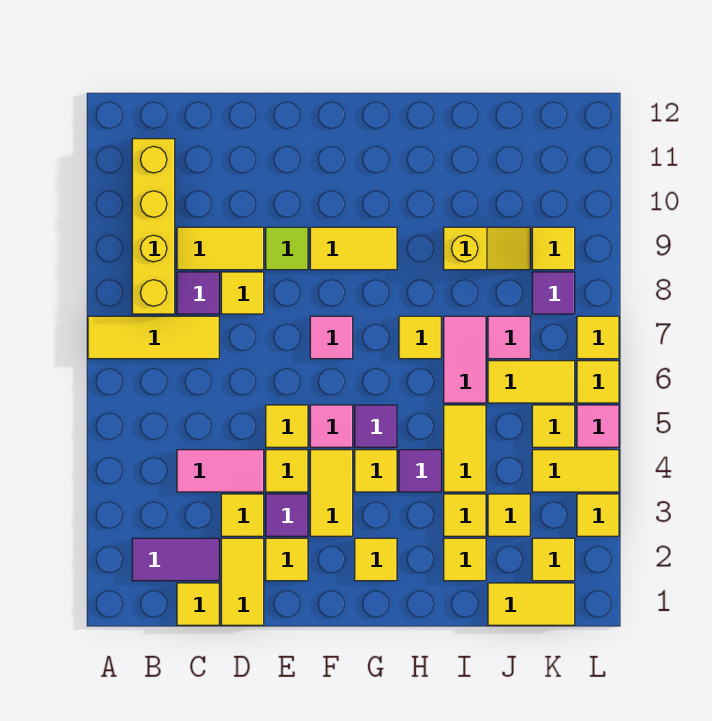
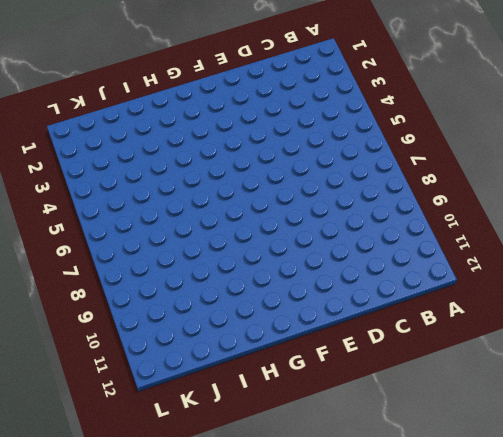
none -> yellow 1x3 tile [88,316,219,359]
none -> purple 1x2 tile [132,538,219,581]
none -> yellow 1x4 brick [132,139,175,314]
none -> yellow 1x1 tile [177,583,219,625]

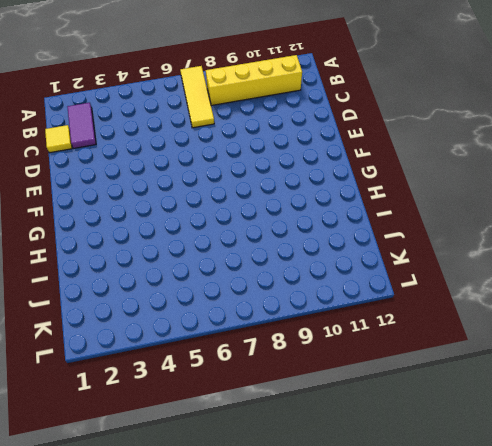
none -> pink 1x2 tile [177,450,264,492]
none -> purple 1x1 tile [177,272,219,314]
none -> yellow 1x2 tile [177,227,264,270]
none -> yellow 1x2 tile [221,538,264,625]

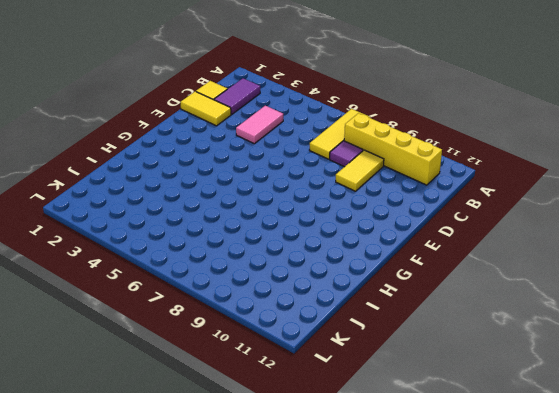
none -> yellow 1x1 tile [221,494,264,536]
none -> yellow 1x1 tile [221,272,264,314]
none -> yellow 1x1 tile [266,538,308,581]
none -> purple 1x1 tile [266,494,308,536]

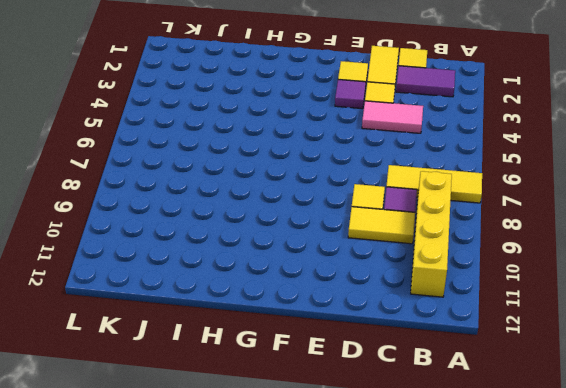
none -> yellow 1x1 tile [266,450,308,492]
none -> yellow 1x1 tile [266,405,308,447]
none -> lime 1x1 tile [266,227,308,270]
none -> yellow 1x2 tile [310,450,353,536]

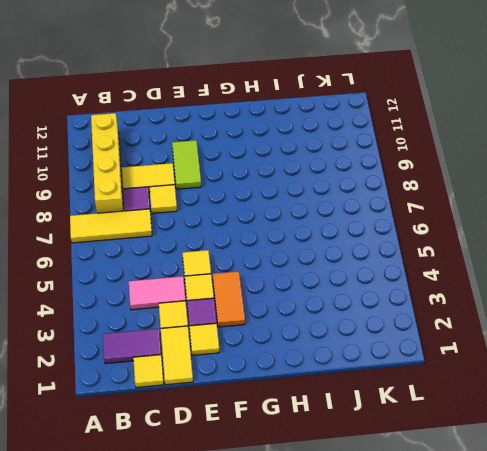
lime 1x2 tile [172,140,201,189] -> lime 1x1 tile [266,227,308,270]
orange 1x2 tile [213,271,245,327] -> yellow 1x2 tile [310,450,353,536]
none -> pink 1x1 tile [310,405,353,447]
none -> pink 1x1 tile [310,316,353,359]
none -> yellow 1x2 tile [310,227,397,270]
none -> yellow 1x1 tile [355,538,397,581]

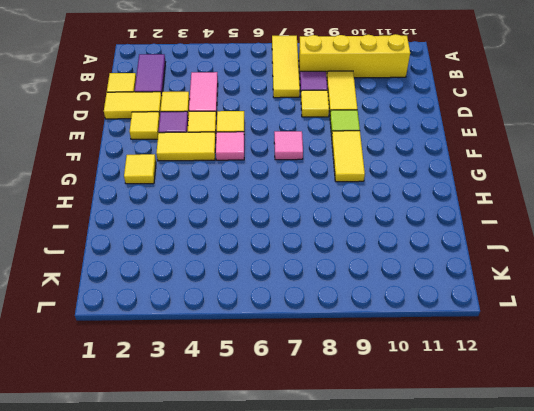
none -> yellow 1x1 tile [355,450,397,492]
none -> purple 1x1 tile [355,405,397,447]
none -> purple 1x1 tile [399,450,441,492]
none -> yellow 1x1 tile [399,316,441,359]

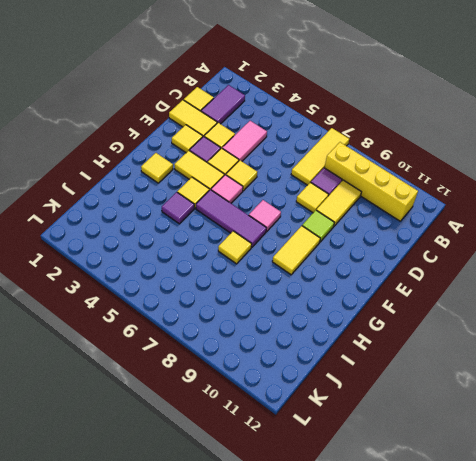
purple 1x3 tile [196,190,266,248] -> purple 1x1 tile [355,405,397,447]
none -> yellow 1x1 tile [444,538,486,581]
none -> yellow 1x1 tile [444,494,486,536]
none -> yellow 1x2 tile [444,405,486,492]
none -> pink 1x2 tile [444,316,486,403]

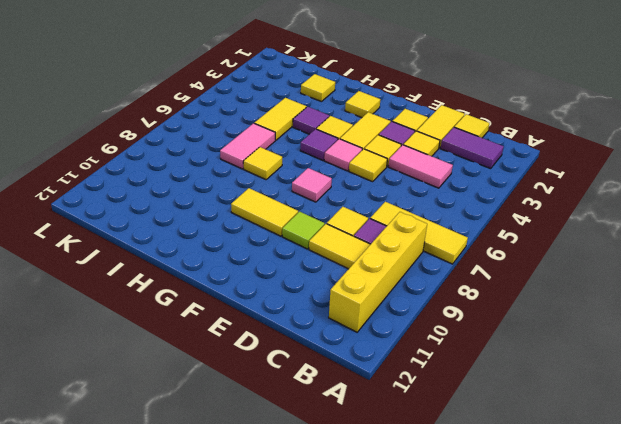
none -> yellow 1x1 tile [444,494,486,536]
none -> yellow 1x2 slope [444,227,530,270]
none -> yellow 1x2 tile [488,583,575,625]
none -> yellow 1x1 tile [488,494,530,536]

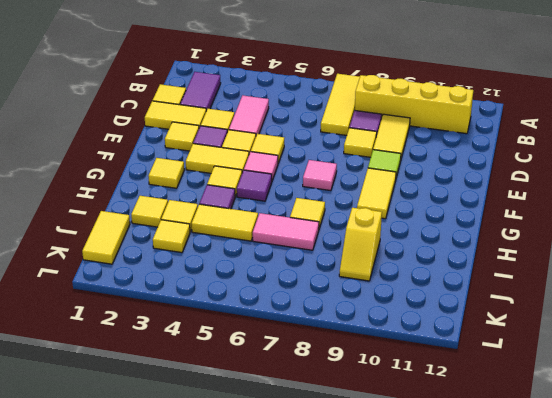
none -> yellow 1x2 tile [488,361,575,403]
none -> pink 1x1 tile [488,316,530,359]
none -> yellow 1x1 tile [532,538,575,581]
none -> yellow 1x2 tile [532,450,619,492]

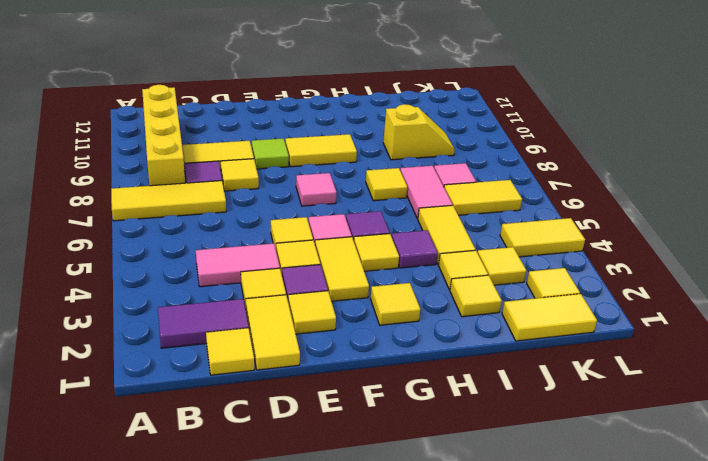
none -> yellow 1x1 tile [532,405,575,447]
none -> purple 1x1 tile [532,272,575,314]
none -> yellow 1x1 tile [532,227,575,270]
none -> yellow 1x1 tile [577,494,619,536]

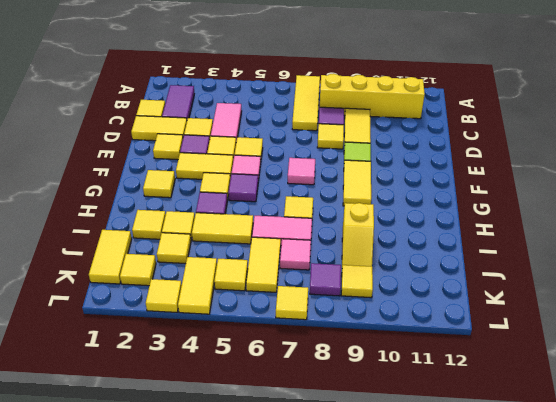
none -> pink 1x1 tile [577,405,619,447]
none -> yellow 1x1 tile [577,361,619,403]

